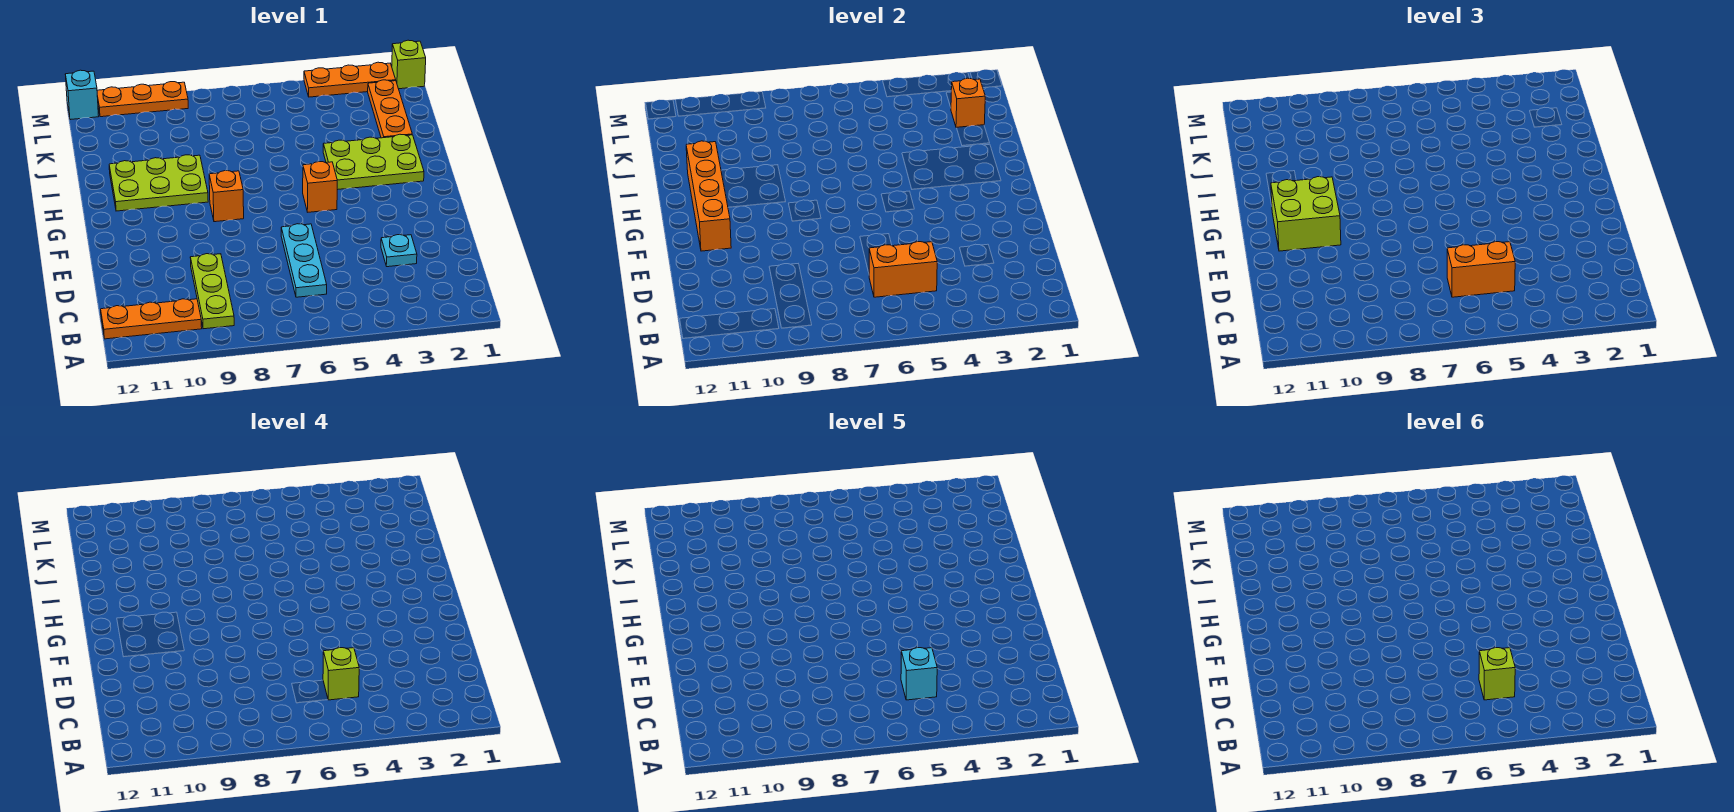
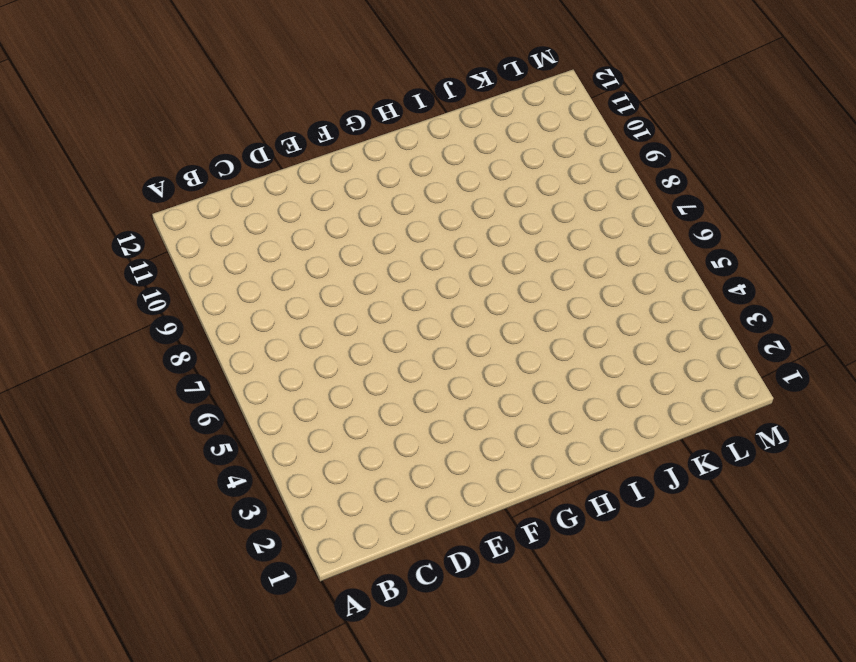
none -> lime 1x3 plate [190,254,234,329]
none -> orange 1x3 plate [101,299,202,339]
none -> cyan 1x3 plate [281,224,327,297]

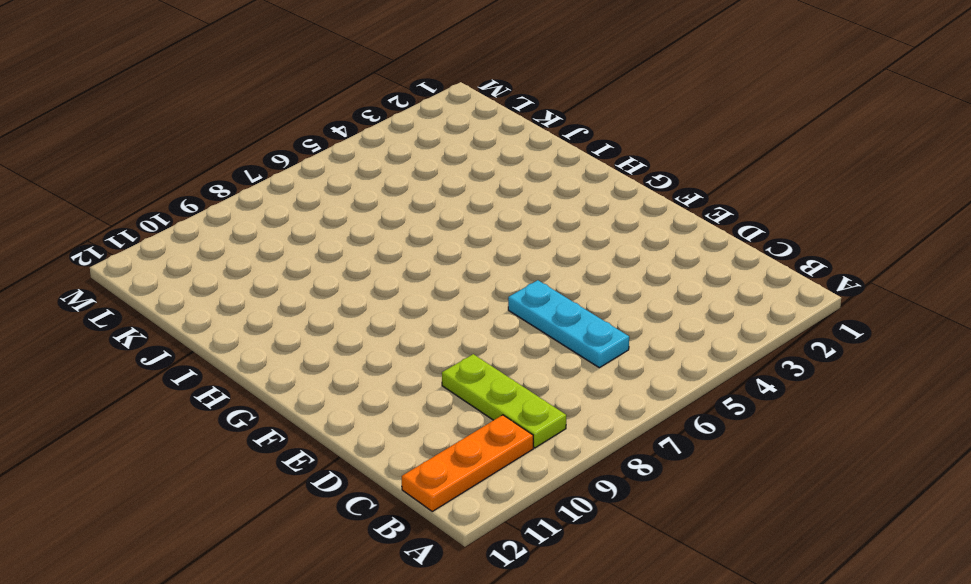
none -> cyan 1x1 plate [381,235,417,267]
none -> orange 1x1 brick [303,162,337,212]
none -> orange 1x1 brick [209,171,244,222]

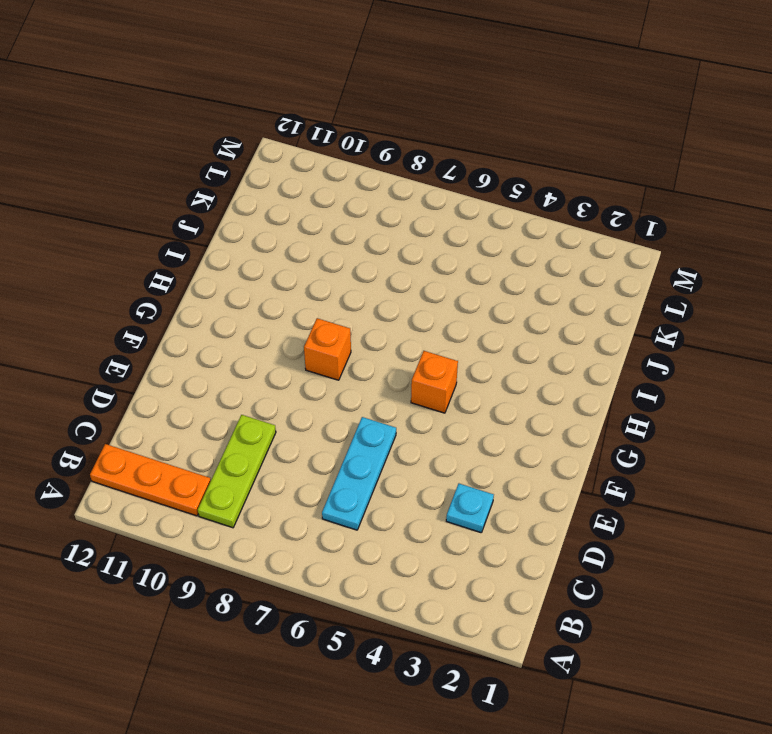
none -> lime 2x3 plate [323,134,424,190]
none -> lime 2x3 plate [109,155,208,211]
none -> orange 1x3 plate [368,80,412,138]

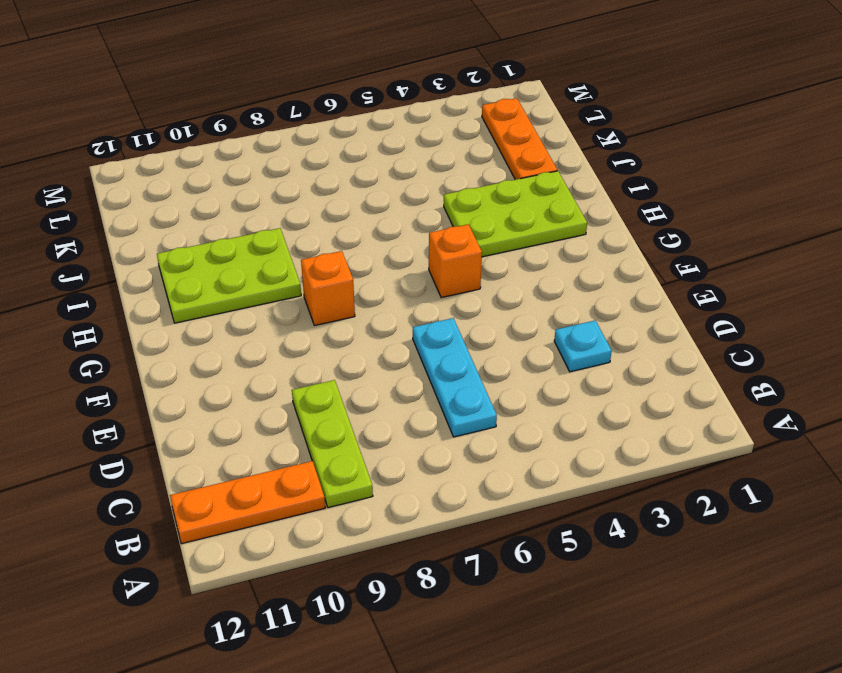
none -> lime 1x1 brick [392,40,426,89]
none -> orange 1x3 plate [304,62,396,97]
none -> orange 1x3 plate [97,82,188,117]

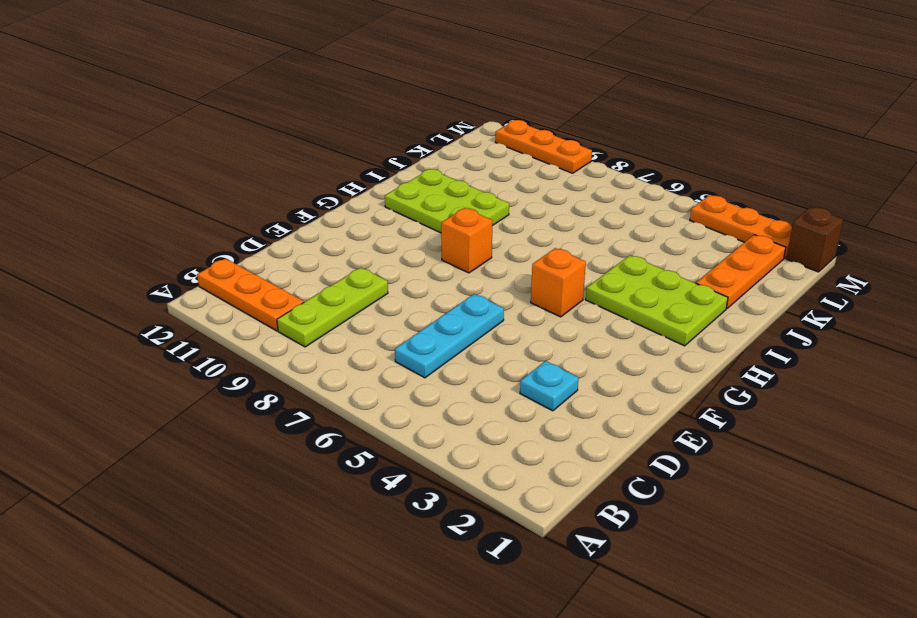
brown 1x1 brick [786,207,843,272] -> lime 1x1 brick [392,40,426,89]
none -> cyan 1x1 brick [65,70,99,120]
none -> orange 1x2 brick [869,242,937,297]
none -> orange 1x4 brick [686,141,731,251]

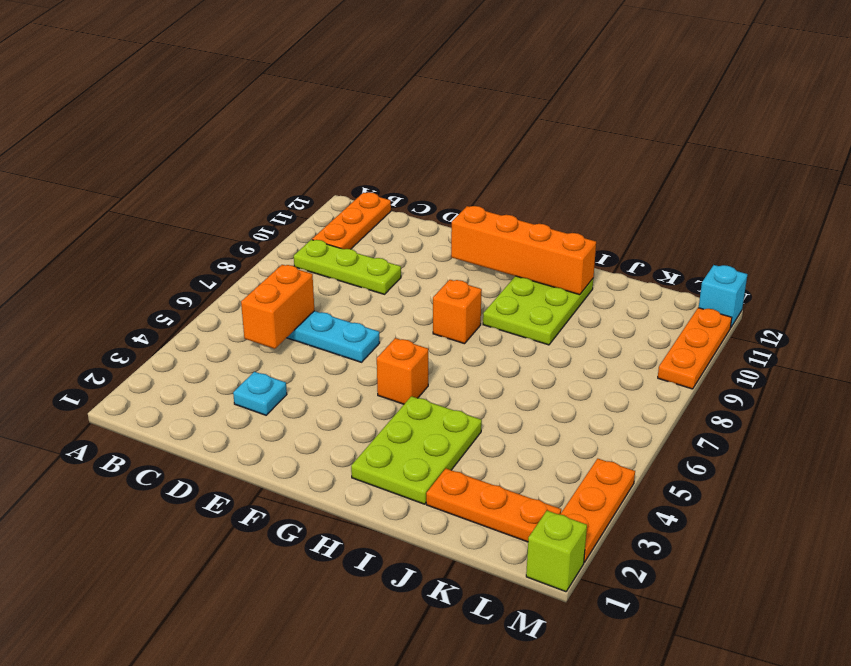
none -> orange 1x1 brick [951,78,985,128]
none -> orange 1x2 brick [1447,242,1515,297]
none -> lime 2x2 brick [1271,177,1341,251]

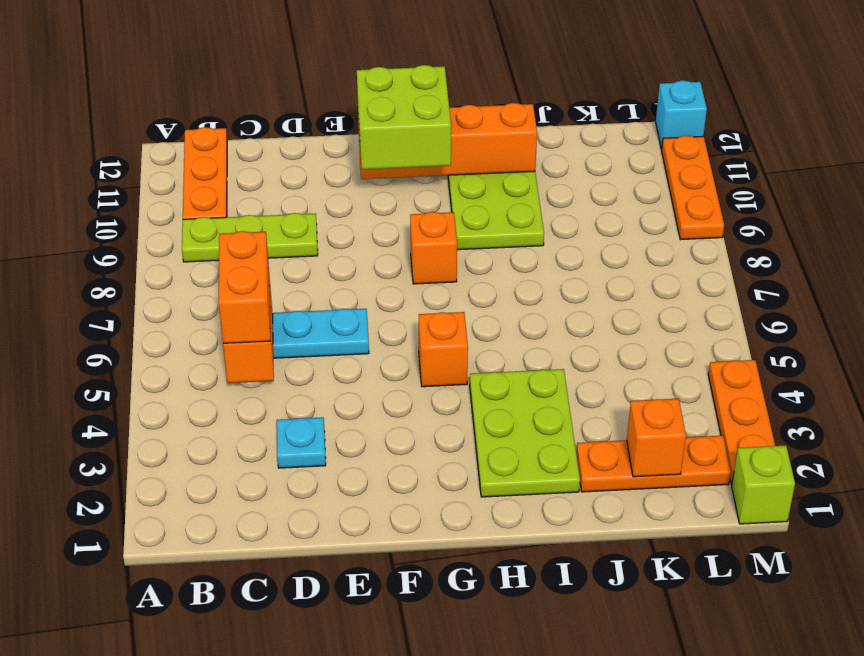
none -> lime 1x1 brick [323,648,359,700]
none -> cyan 1x1 brick [901,648,937,700]
none -> lime 1x1 brick [1479,648,1515,700]

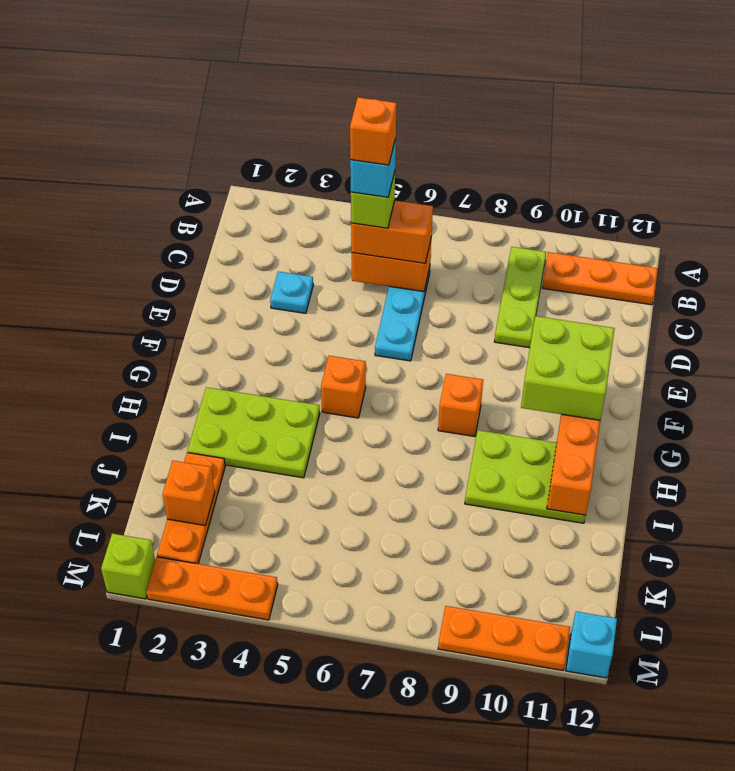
orange 1x1 brick [350,97,396,165] -> lime 1x1 brick [1479,648,1515,700]

